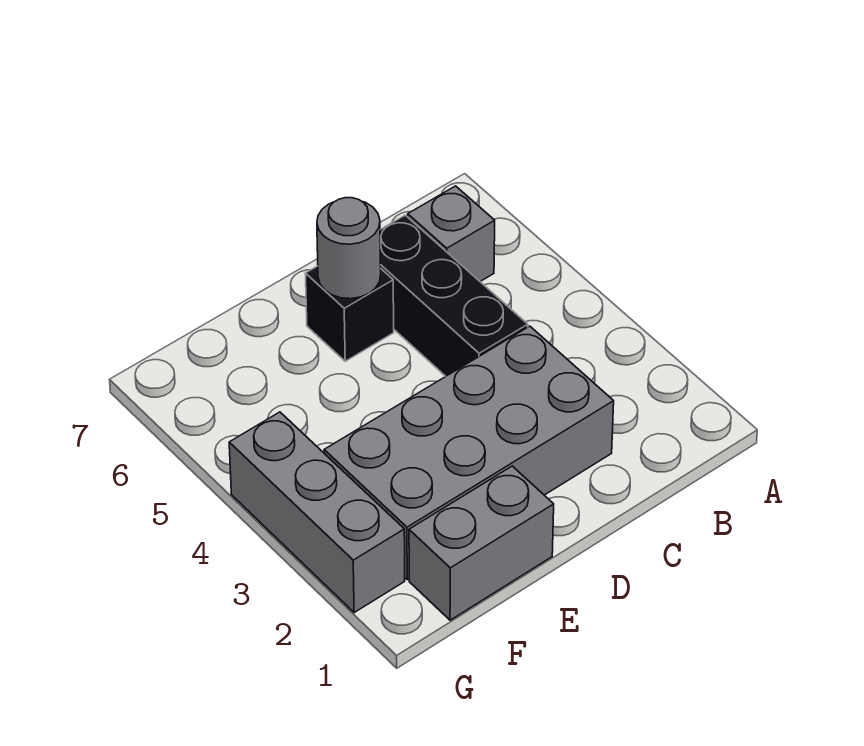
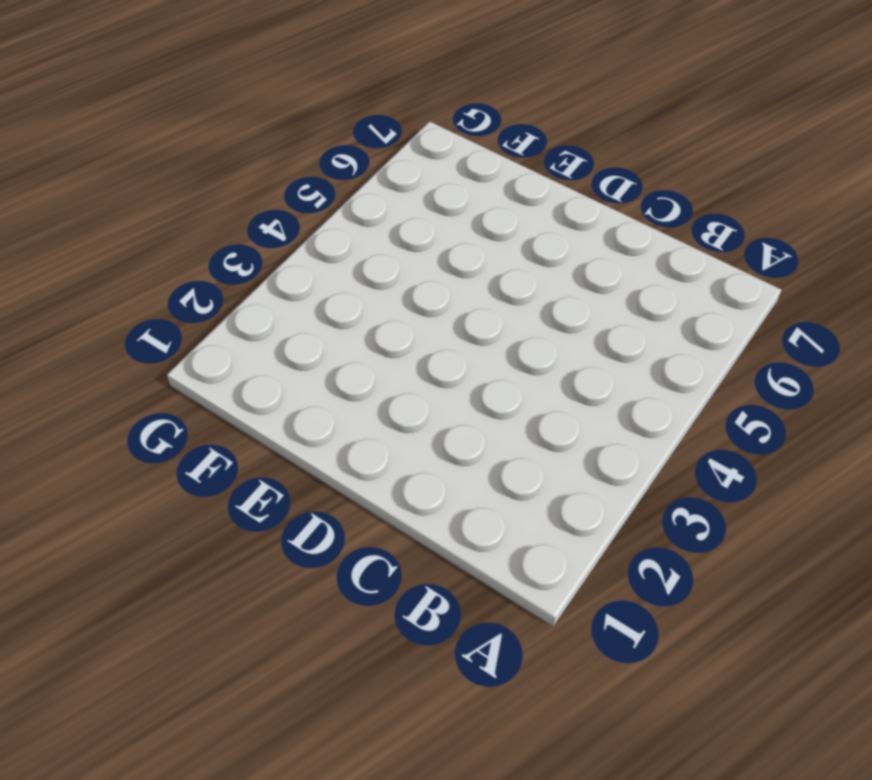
none -> grey 1x1 brick [408,186,495,281]
none -> grey 2x4 brick [324,326,614,580]

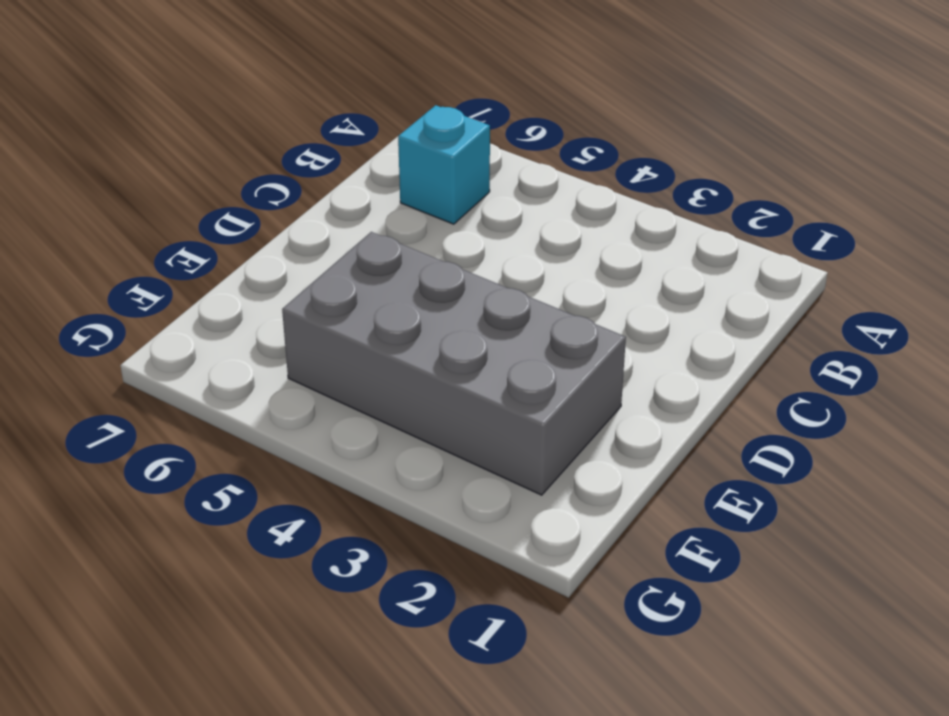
cyan 1x1 brick [398,105,490,224] -> grey 1x1 brick [408,186,495,281]
grey 2x4 brick [282,232,626,495] -> grey 2x4 brick turned to [324,326,614,580]
none -> black 1x3 brick [380,215,528,376]
none -> black 1x1 brick [305,266,394,361]

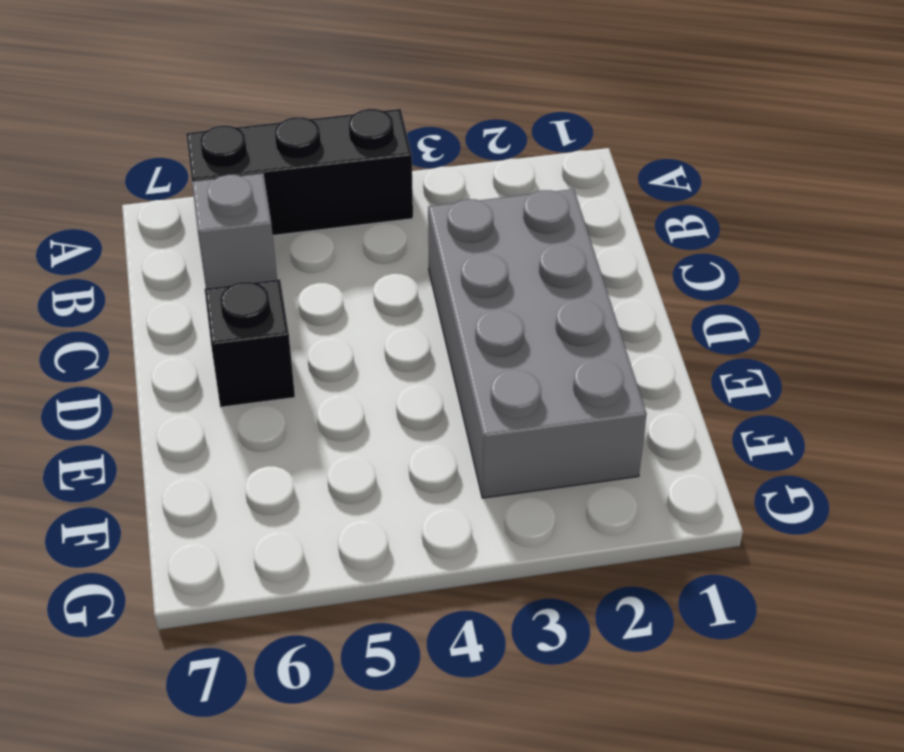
black 1x3 brick [186,109,413,235] -> black 1x3 brick moved to [380,215,528,376]
none -> grey 1x2 brick [409,466,554,620]
none -> grey 1x3 brick [229,412,405,612]

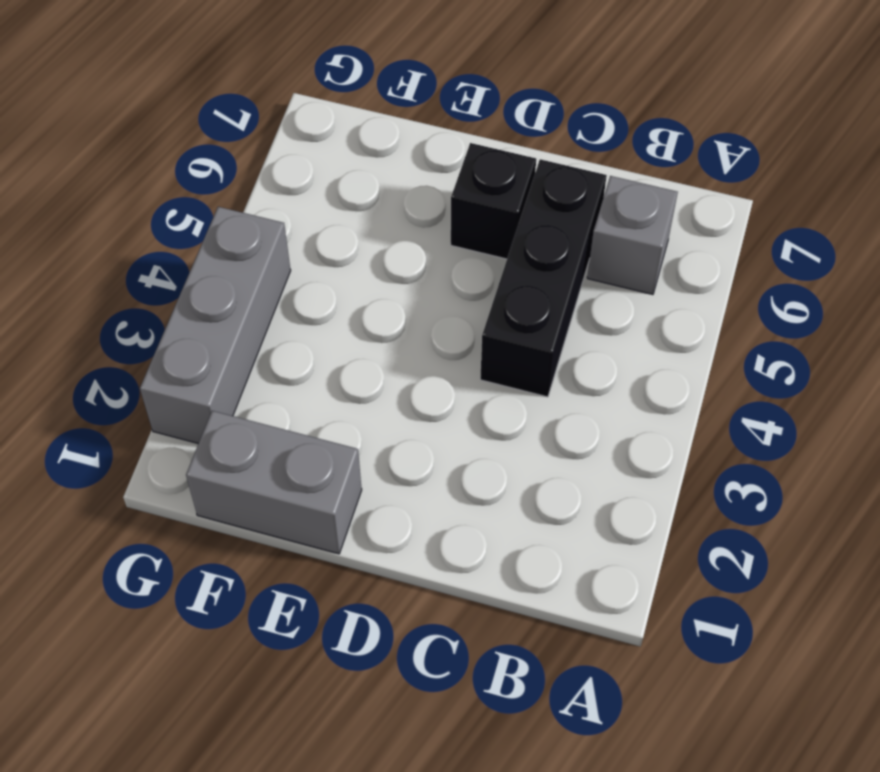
none -> grey 2x4 brick [324,326,614,580]
none -> grey 1x1 round brick [317,198,381,299]

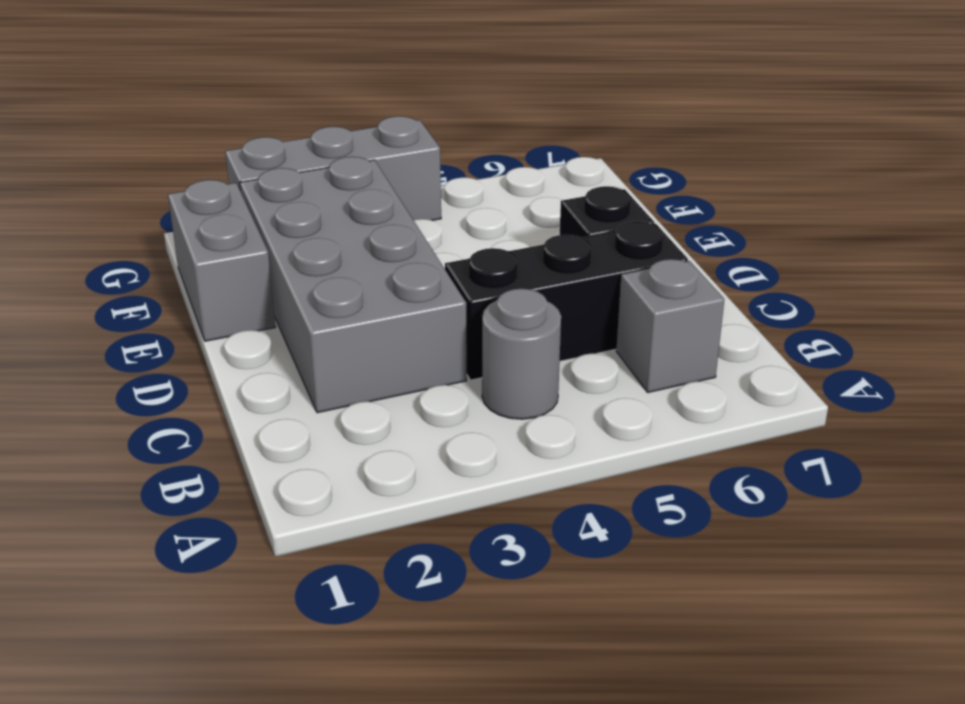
grey 1x1 round brick [482,288,561,419] -> grey 1x1 round brick moved to [317,198,381,299]

